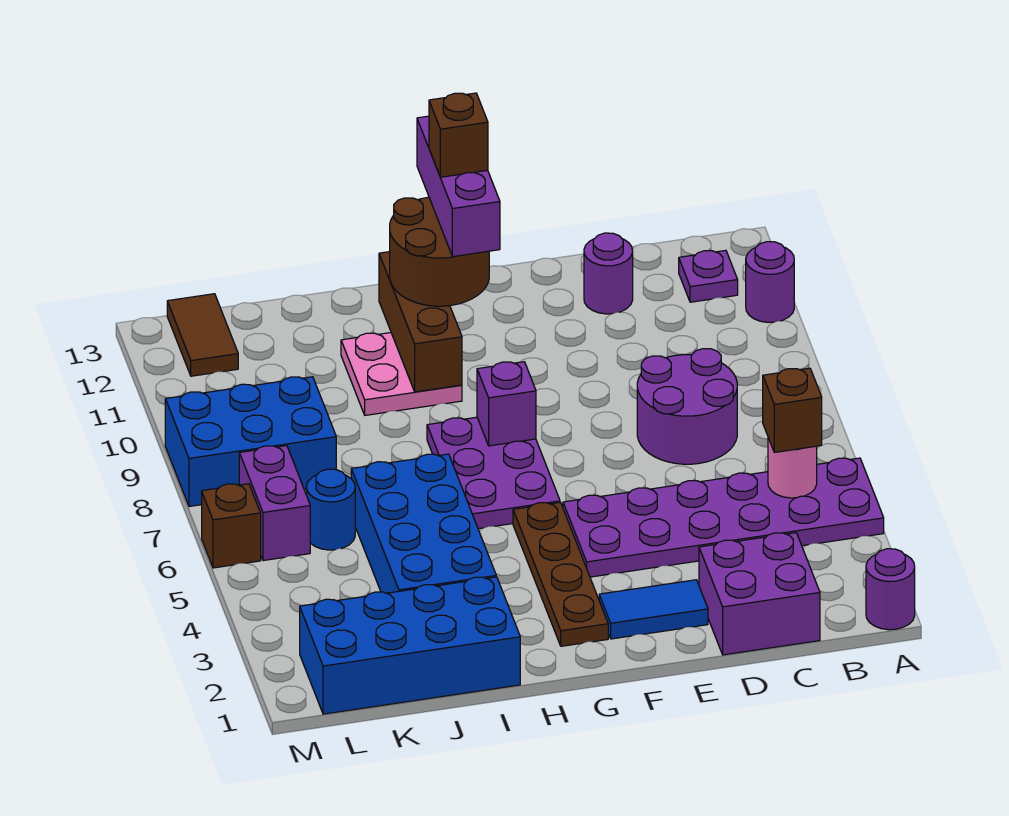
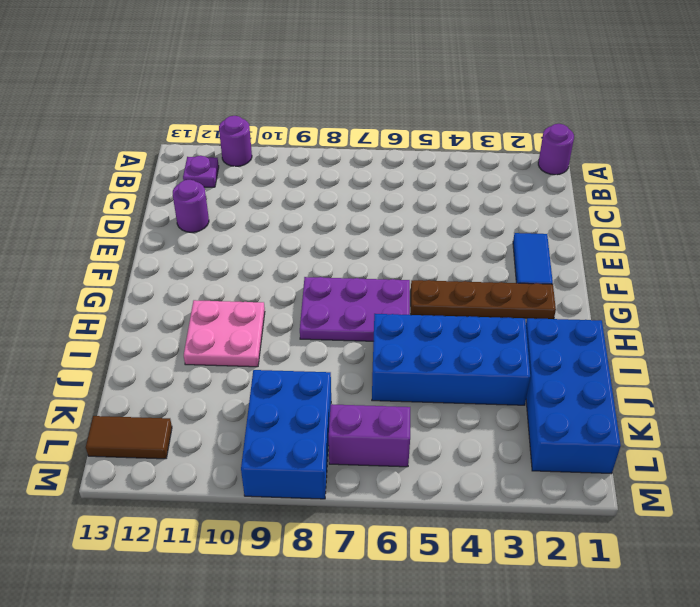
none -> purple 2x6 plate [563,458,884,577]
none -> purple 2x2 brick [699,533,820,655]
none -> purple 2x2 round brick [637,349,737,464]

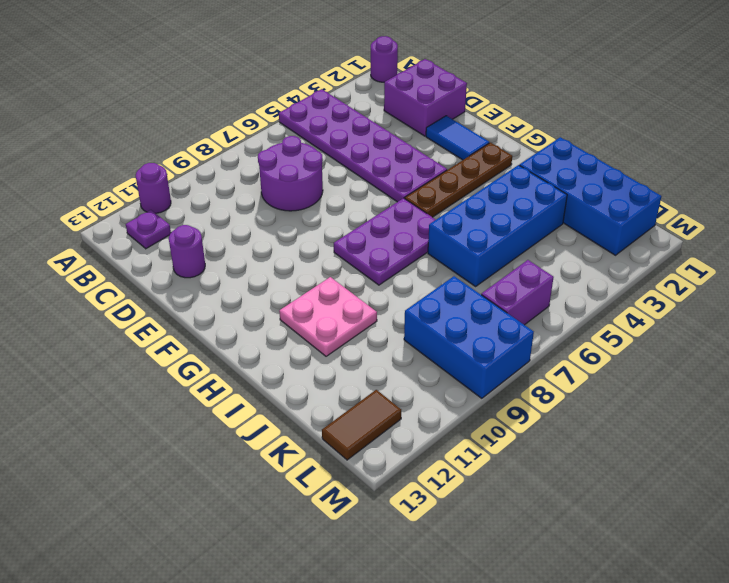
none -> blue 1x1 round brick [307,469,355,550]
none -> brown 1x1 brick [202,484,261,568]
none -> pink 1x1 round brick [768,438,817,498]

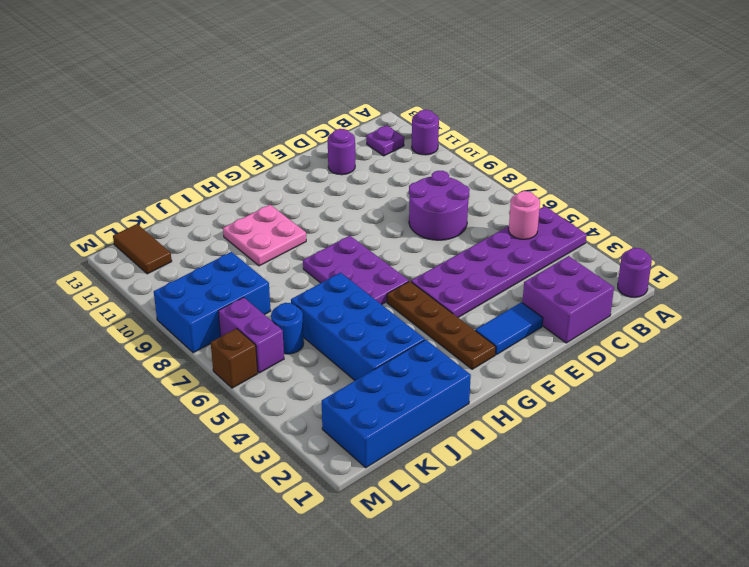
none -> purple 1x1 brick [477,362,536,446]
none -> brown 1x3 brick [379,252,462,392]
none -> brown 1x1 brick [763,368,822,452]

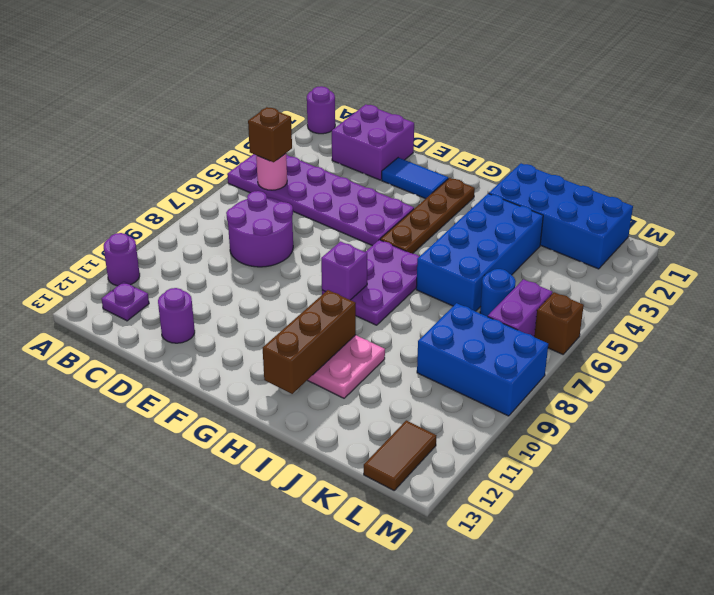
none -> brown 2x2 round brick [390,197,489,306]
none -> purple 1x3 brick [417,116,500,257]
none -> brown 1x1 brick [429,93,488,177]

